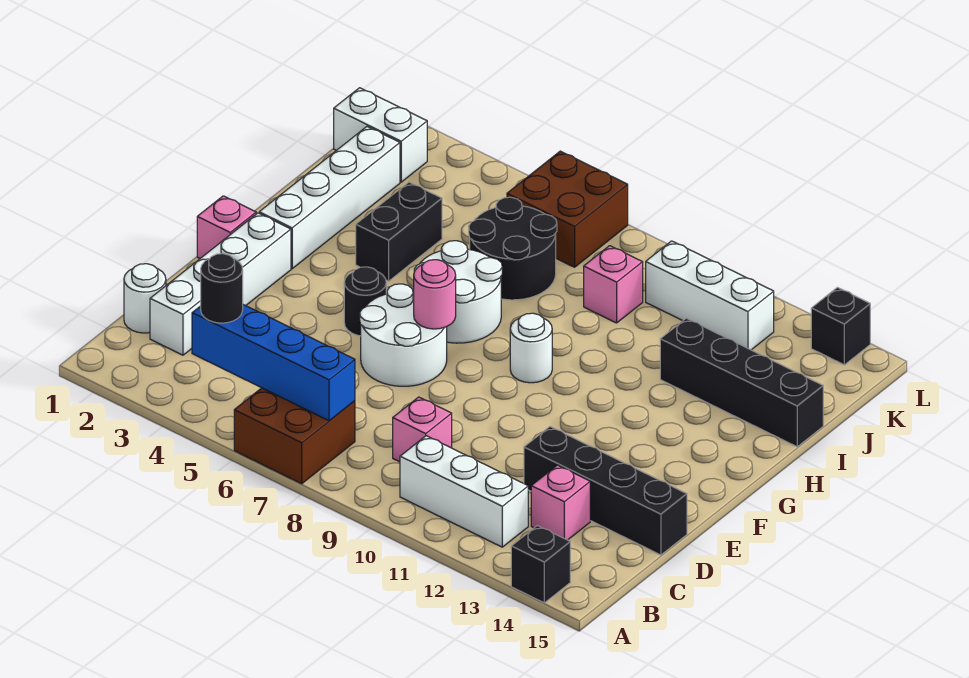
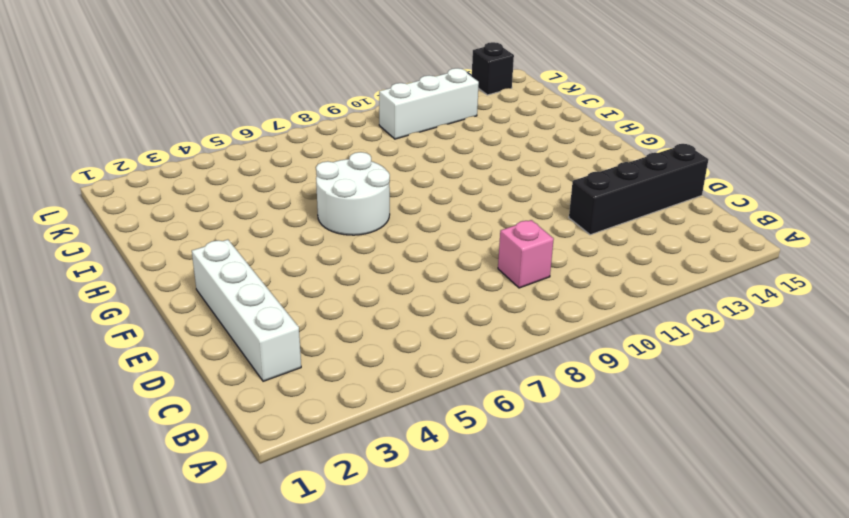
none -> brown 2x2 brick [234,388,355,484]
none -> black 1x1 brick [511,526,570,603]
none -> white 1x3 brick [400,436,528,547]

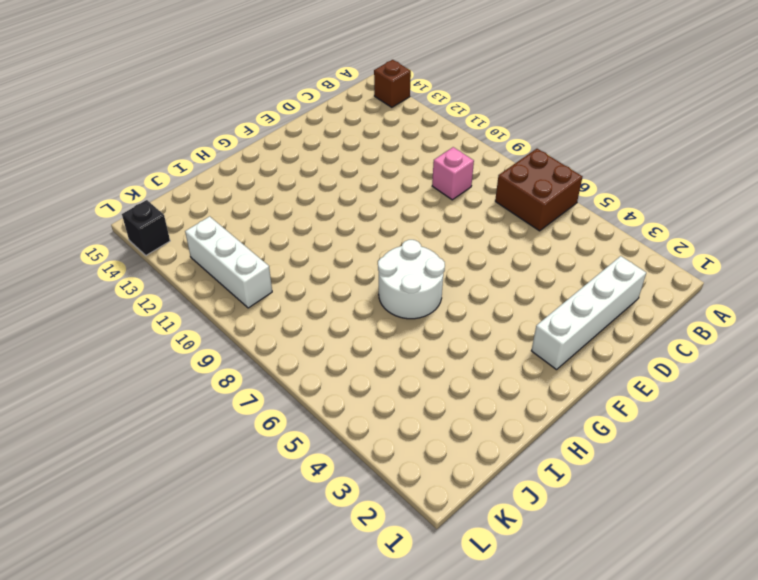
brown 1x1 brick [374,60,411,107] -> black 1x1 brick [511,526,570,603]
none -> white 1x3 brick [400,436,528,547]
none -> white 1x1 round brick [124,264,166,333]
none -> pink 1x1 brick [531,465,590,540]

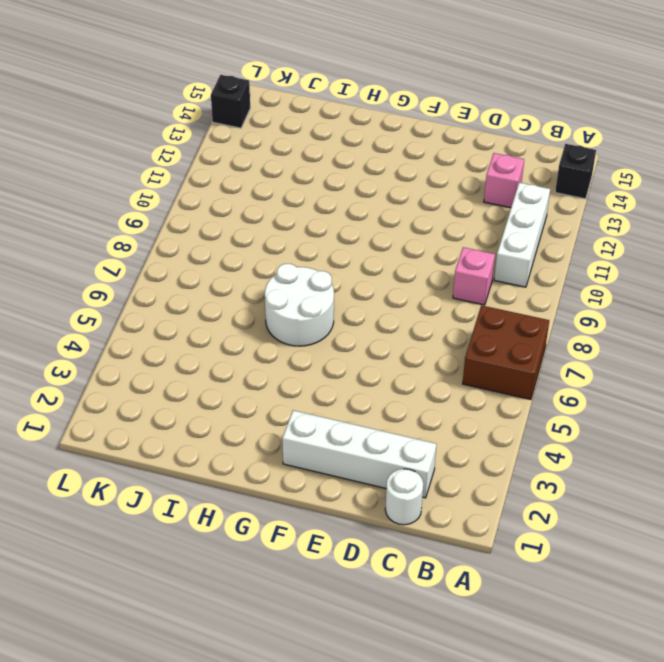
none -> black 1x4 brick [524,427,687,555]
none -> white 2x2 round brick [360,284,447,386]
none -> pink 1x1 brick [197,196,256,258]

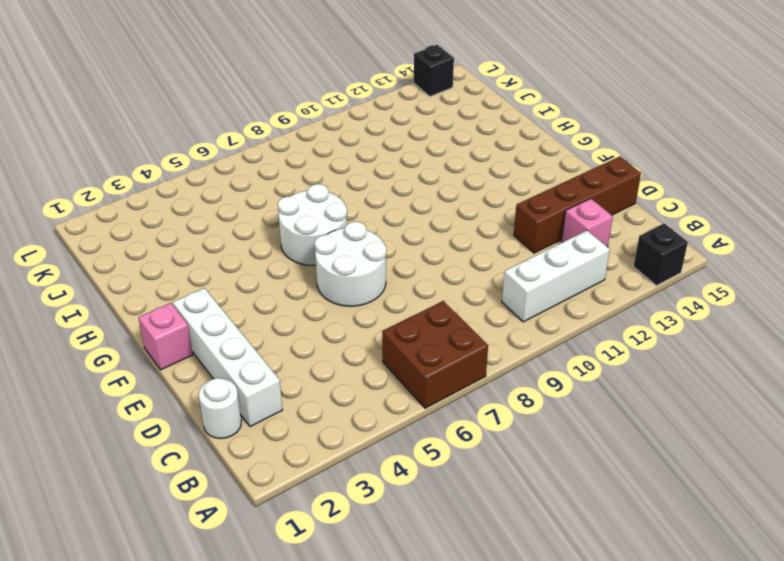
brown 1x4 brick [514,157,641,253] -> black 1x4 brick [524,427,687,555]
none -> pink 1x1 brick [393,397,452,462]
none -> black 1x1 round brick [344,267,386,336]
none -> white 1x4 brick [259,127,400,269]

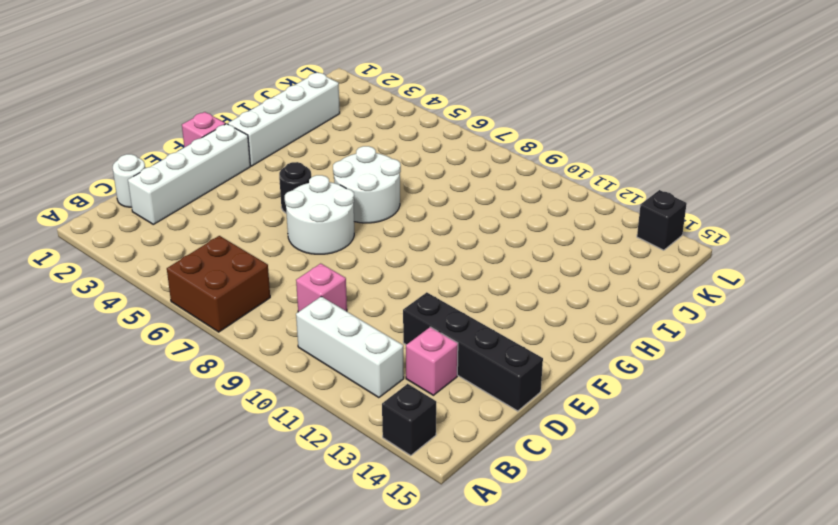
none -> white 1x1 round brick [510,313,552,383]
none -> black 1x2 brick [356,182,442,281]
none -> black 2x2 round brick [469,197,557,300]

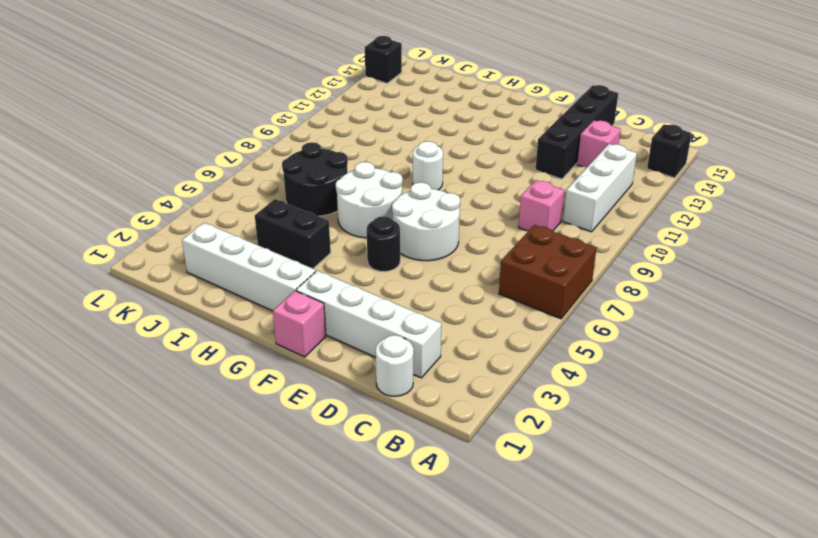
none -> black 1x4 brick [660,318,823,447]
none -> pink 1x1 brick [584,246,643,323]
none -> white 1x2 brick [334,88,427,182]

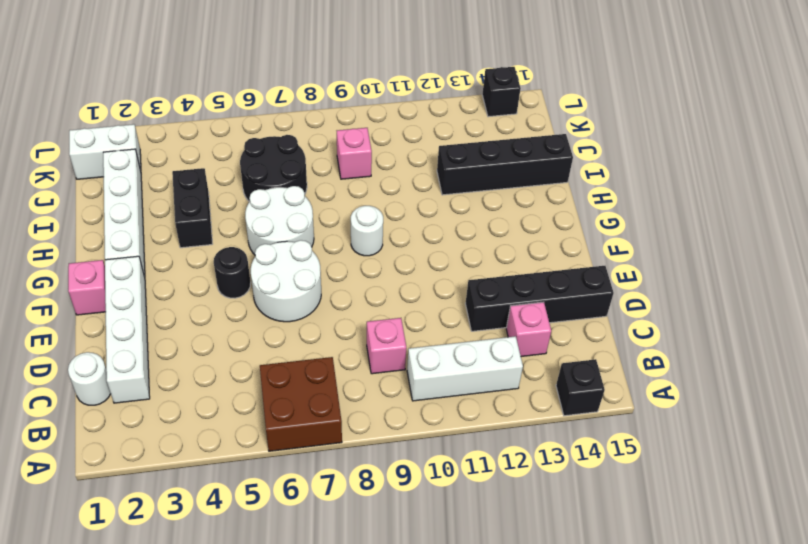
none -> brown 2x2 brick [507,151,628,267]
none -> white 1x3 brick [646,241,774,350]
none -> blue 1x4 brick [192,305,355,421]

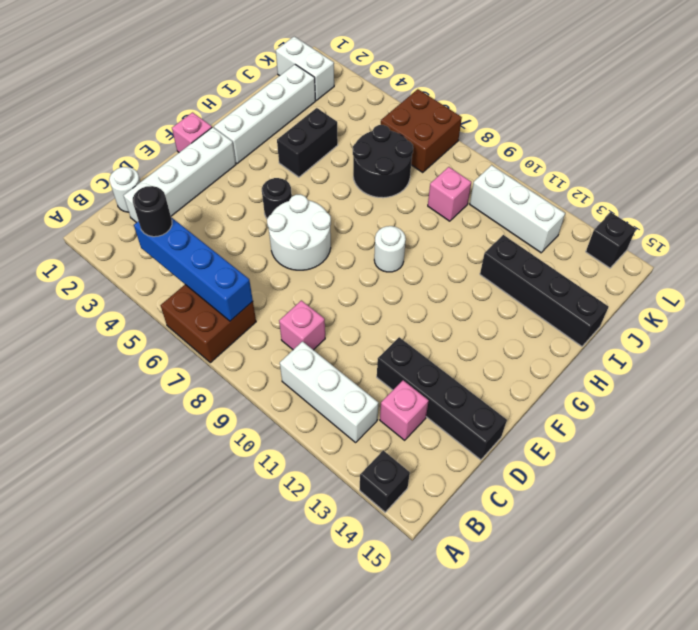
none -> white 2x2 round brick [414,241,502,343]
none -> pink 1x1 round brick [414,260,456,329]

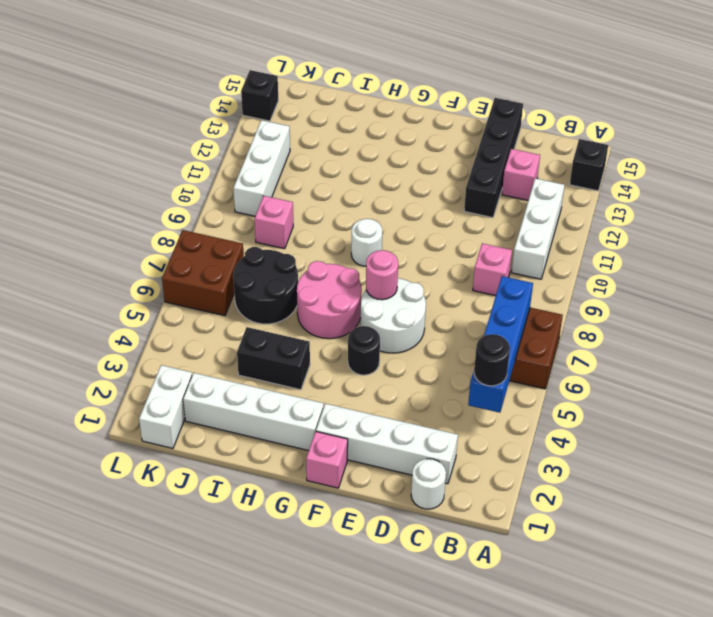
pink 2x2 round brick [297,261,362,339] -> white 2x2 round brick [414,241,502,343]
none -> black 1x4 brick [660,318,823,447]

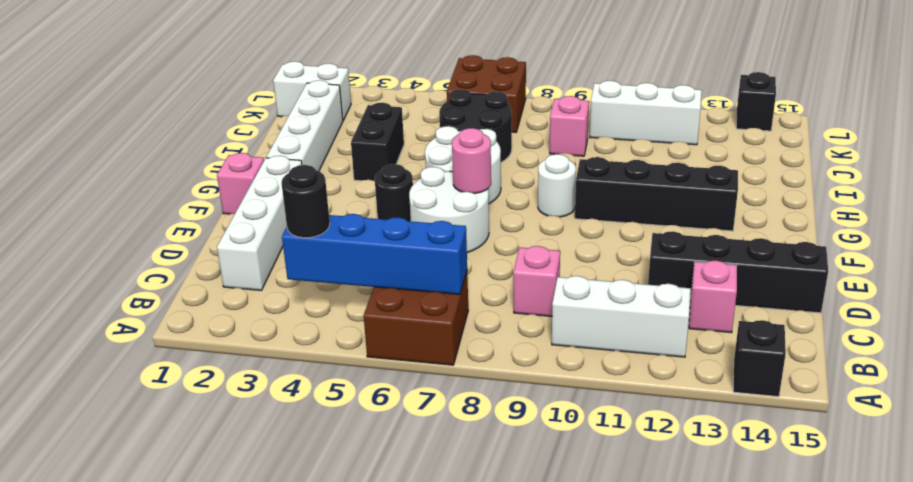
black 1x4 brick [575,157,738,231] -> black 1x4 brick moved to [660,318,823,447]
none -> white 1x1 round brick [124,264,166,333]

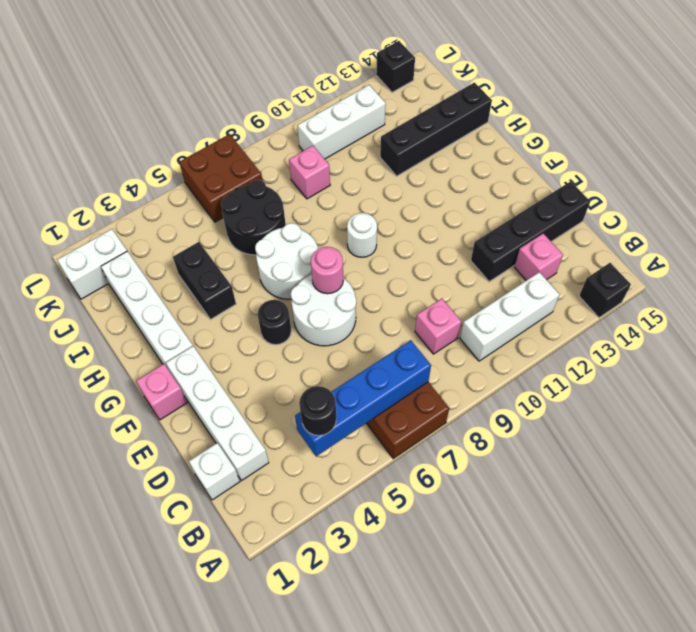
white 1x1 brick [189,443,240,500] -> white 1x1 round brick [124,264,166,333]

